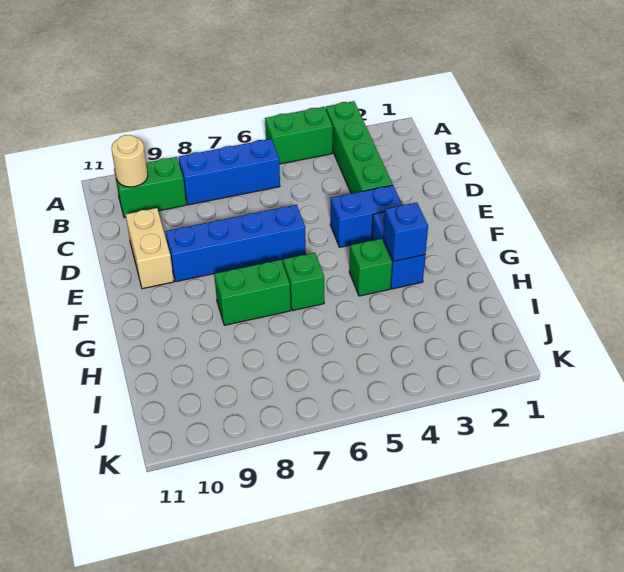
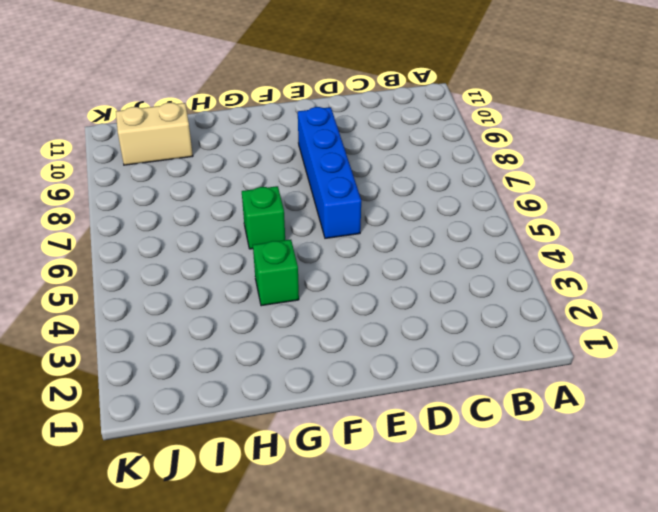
tan 1x2 brick [116,103,193,165] -> tan 1x2 brick moved to [125,208,174,289]
none -> green 1x4 brick [326,101,393,194]
none -> green 1x2 brick [265,107,333,164]
none -> blue 1x3 brick [179,139,280,205]

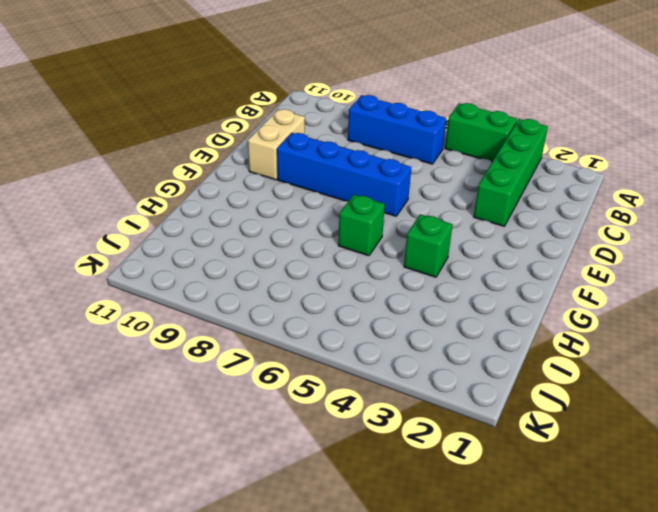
none -> green 1x2 brick [114,157,186,218]
none -> blue 1x2 brick [330,185,402,247]
none -> blue 1x2 brick [372,212,425,289]

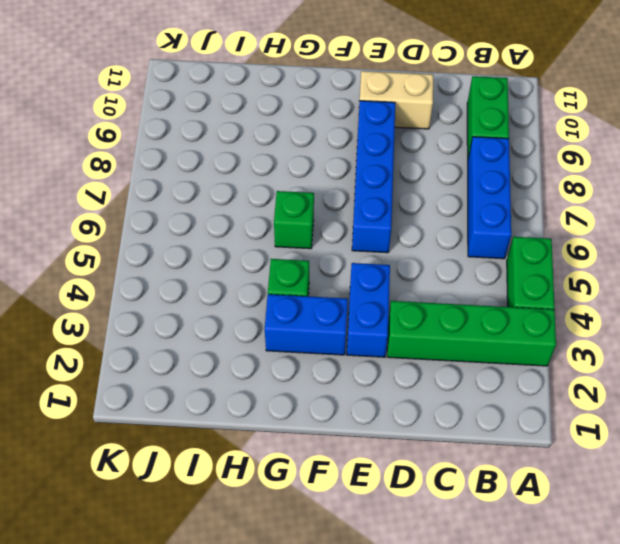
none -> green 1x2 brick [214,260,291,325]
none -> tan 1x1 round brick [112,135,148,187]
none -> blue 1x1 brick [383,202,428,261]

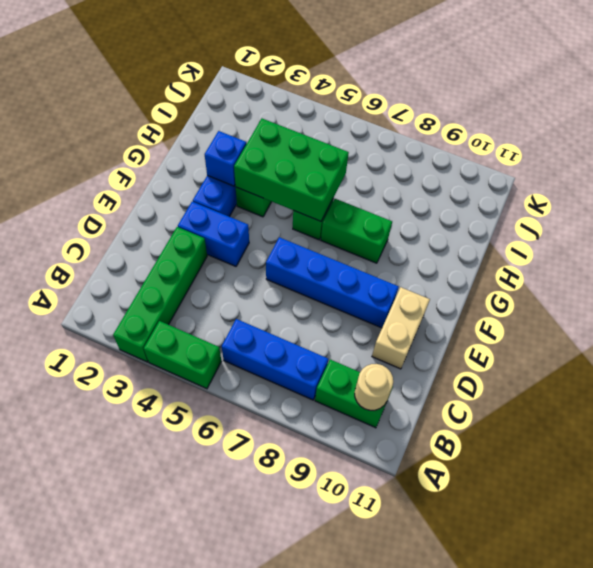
green 2x3 brick [234,119,349,221] -> none

